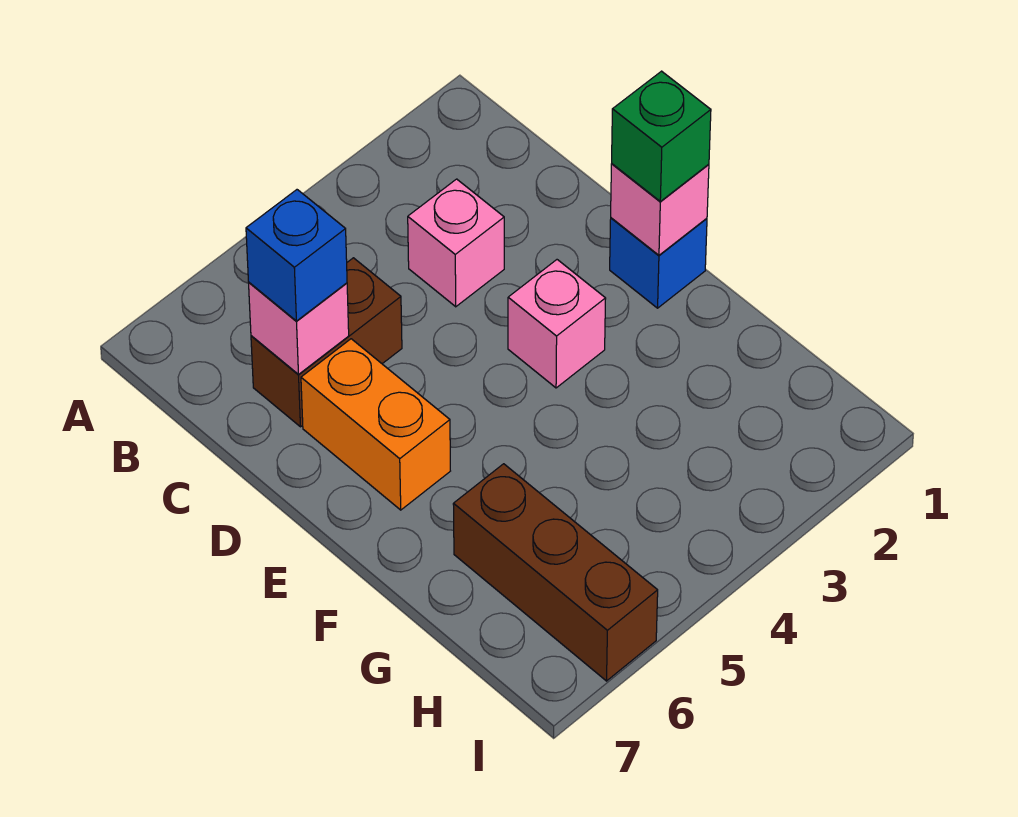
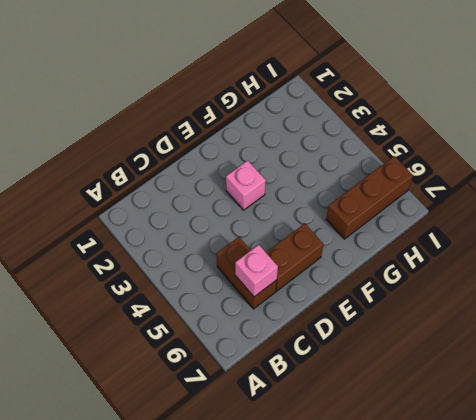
brown 1x2 brick [266,224,324,291] -> orange 1x2 brick [301,339,450,510]
none -> pink 1x1 brick [408,179,504,307]
none -> blue 1x1 brick [610,218,707,308]

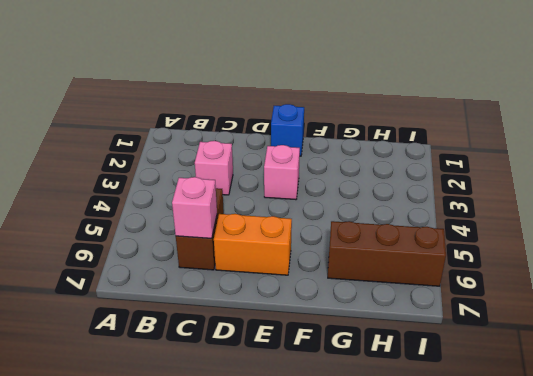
none -> pink 1x1 brick [611,164,709,255]
none -> blue 1x1 brick [246,190,347,321]

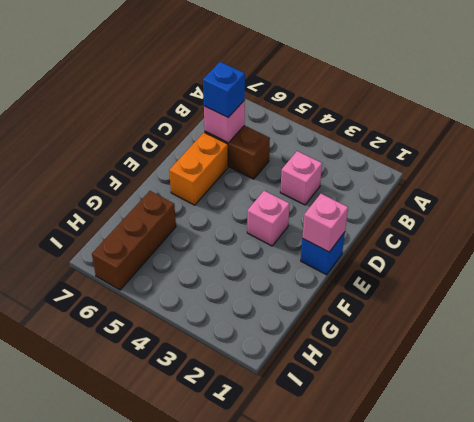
none -> green 1x1 brick [612,71,711,201]

